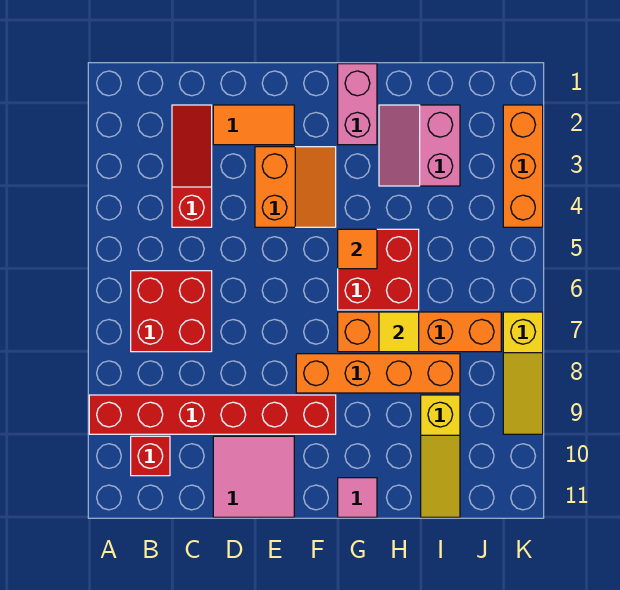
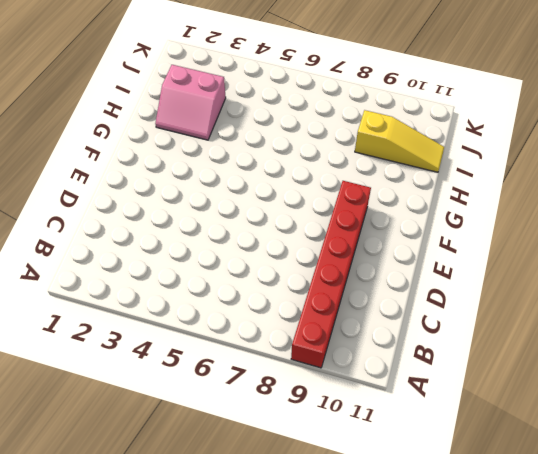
none -> red 2x2 brick [131,271,212,352]
none -> red 1x1 brick [131,436,170,476]
none -> red 1x3 slope [172,105,212,227]

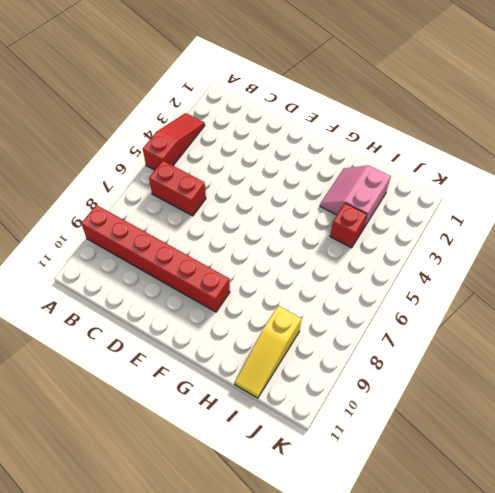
red 1x3 slope [143,113,205,170] -> red 1x3 slope moved to [172,105,212,227]
red 1x2 brick [149,161,206,216] -> red 2x2 brick [131,271,212,352]
red 1x1 brick [330,203,367,248] -> red 1x1 brick moved to [131,436,170,476]
none -> orange 1x2 tile [213,105,294,145]
none -> pink 2x2 tile [213,436,294,517]
none -> orange 2x2 slope [255,147,336,227]

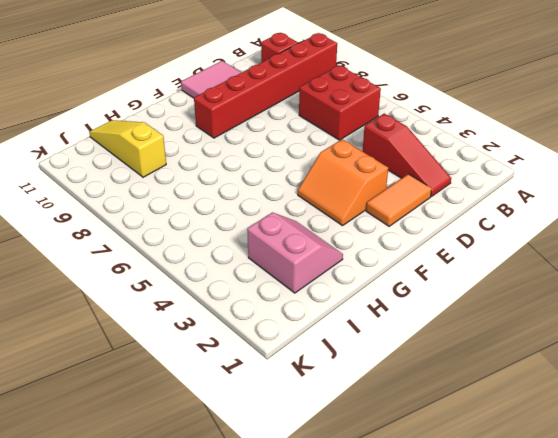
none -> orange 1x4 brick [296,354,460,393]
none -> pink 1x2 brick [338,64,377,145]
none -> red 2x2 brick [338,229,419,310]

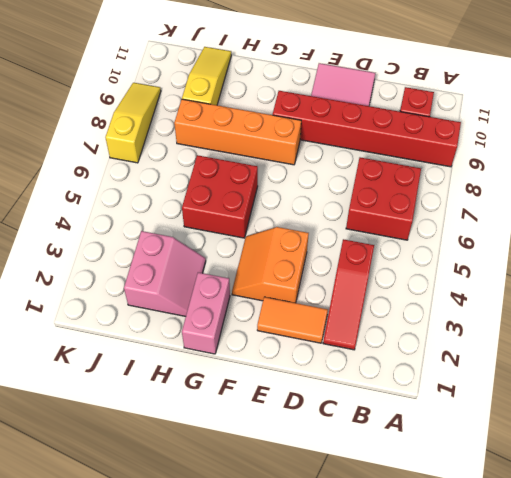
none -> orange 1x4 brick [338,312,501,352]
none -> pink 1x1 tile [338,478,377,517]
none -> orange 1x3 brick [503,105,543,227]

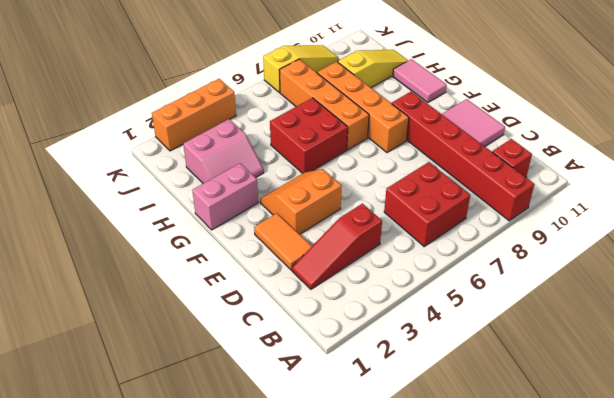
pink 1x2 tile [393,59,447,103] -> pink 1x1 tile [338,478,377,517]
none -> orange 1x1 tile [338,229,377,269]
none -> yellow 1x1 tile [379,312,419,352]

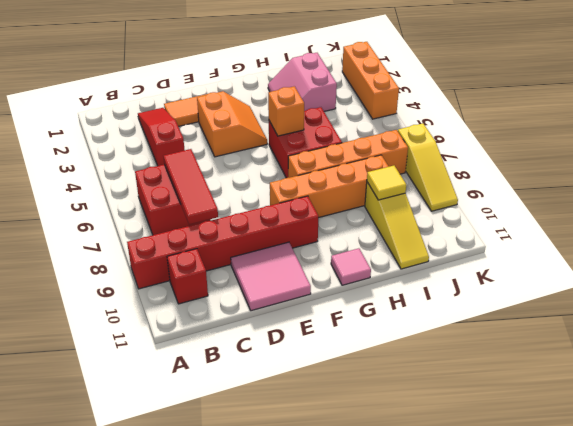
red 1x3 tile [164,149,218,225] -> none
orange 1x1 brick [268,86,304,136] -> orange 1x1 tile [338,229,377,269]
yellow 1x1 tile [367,166,406,200] -> yellow 1x1 tile moved to [379,312,419,352]
none -> pink 1x2 brick [338,64,377,145]

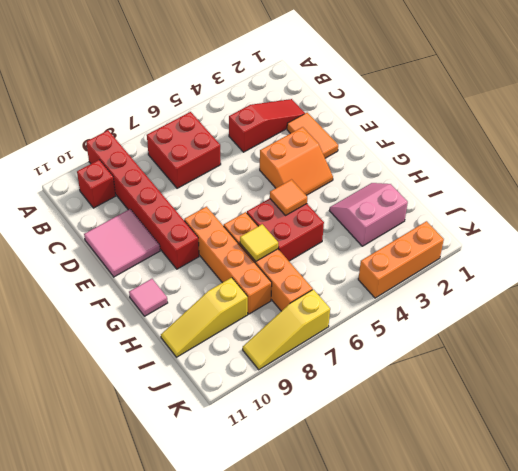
none -> pink 1x2 brick [338,64,377,145]

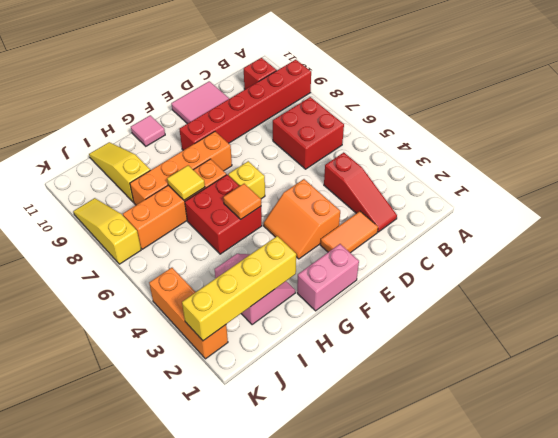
pink 1x2 brick [297,244,359,311] -> pink 1x2 brick turned to [338,64,377,145]
yellow 1x1 brick [228,161,265,199] -> none
yellow 1x4 brick [182,236,296,341] -> none

